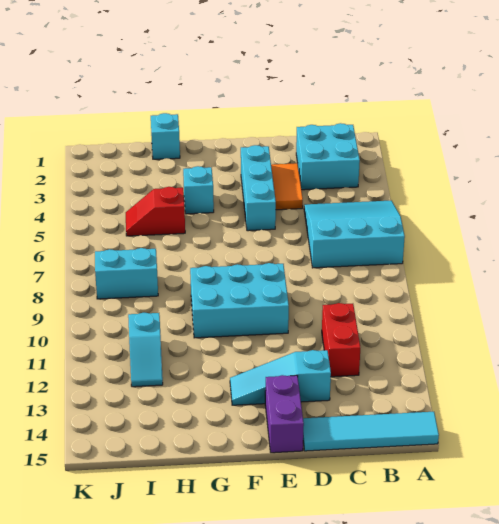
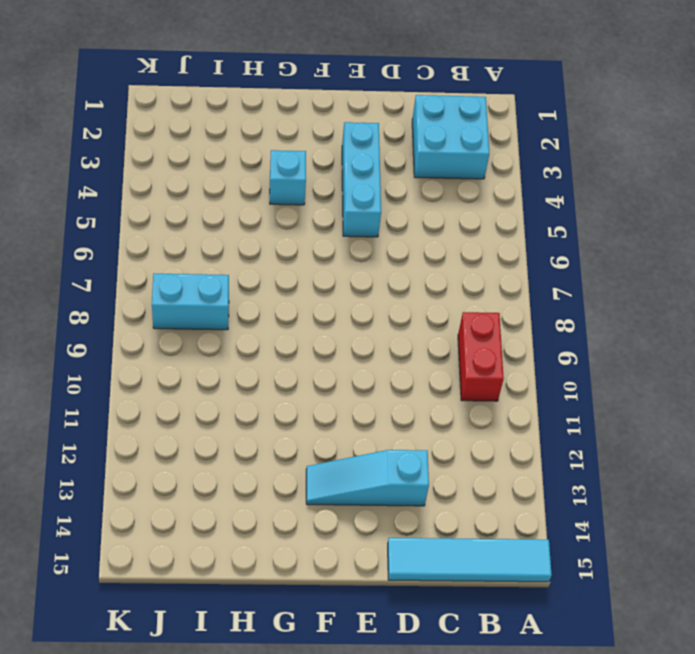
red 1x2 brick [458,312,504,401] -> red 1x2 brick moved to [322,303,360,377]
none -> cyan 3x3 slope [304,201,405,268]
none -> orange 1x2 tile [271,163,303,210]
none -> cyan 2x3 brick [190,263,289,338]

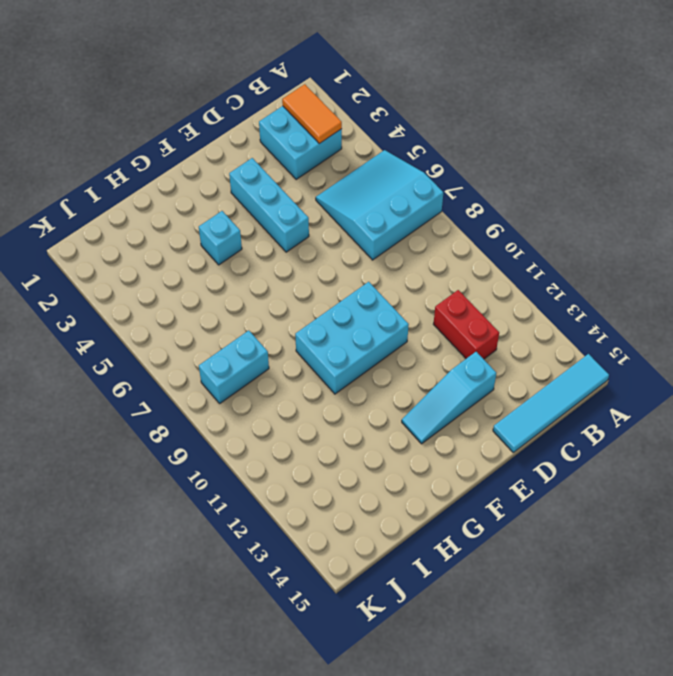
orange 1x2 tile [282,84,342,144] -> orange 1x2 tile moved to [271,163,303,210]
none -> purple 1x2 brick [265,375,304,453]
none -> cyan 1x1 brick [151,113,180,159]
none -> red 1x2 slope [126,187,185,236]

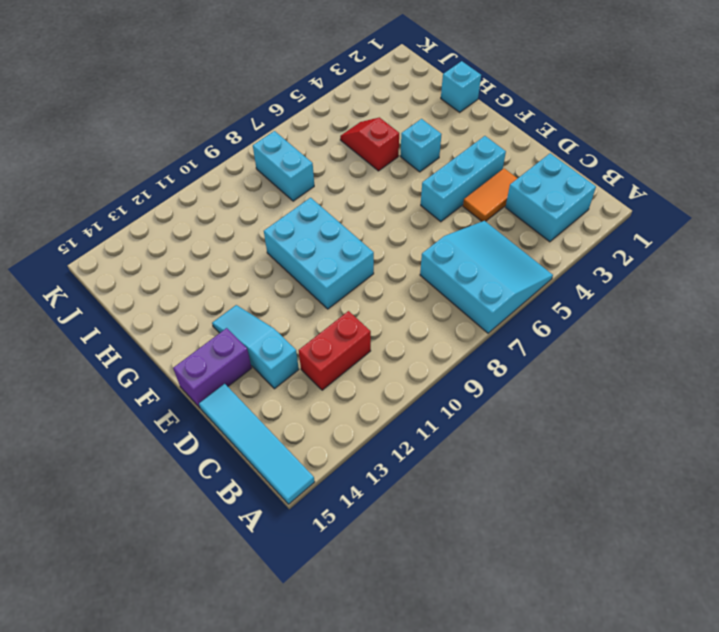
none -> cyan 1x2 slope [128,313,163,387]

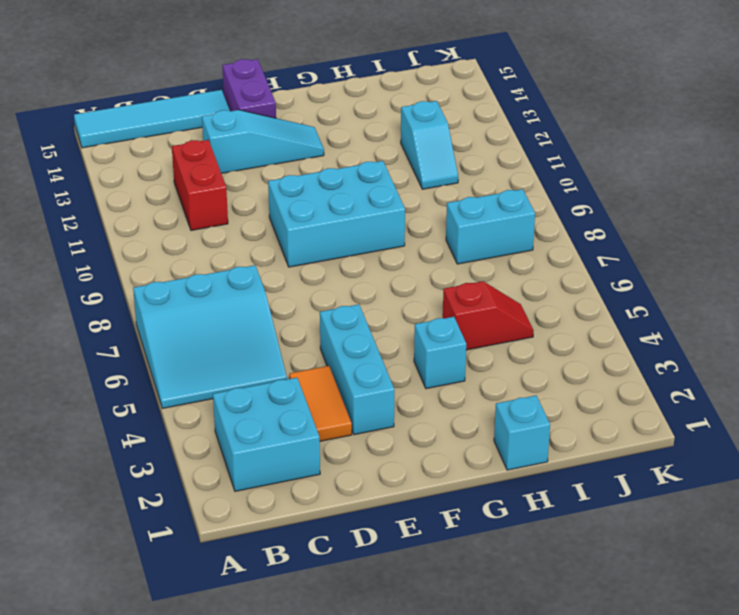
cyan 1x2 slope [401,101,458,189] -> cyan 1x2 slope turned to [128,313,163,387]

